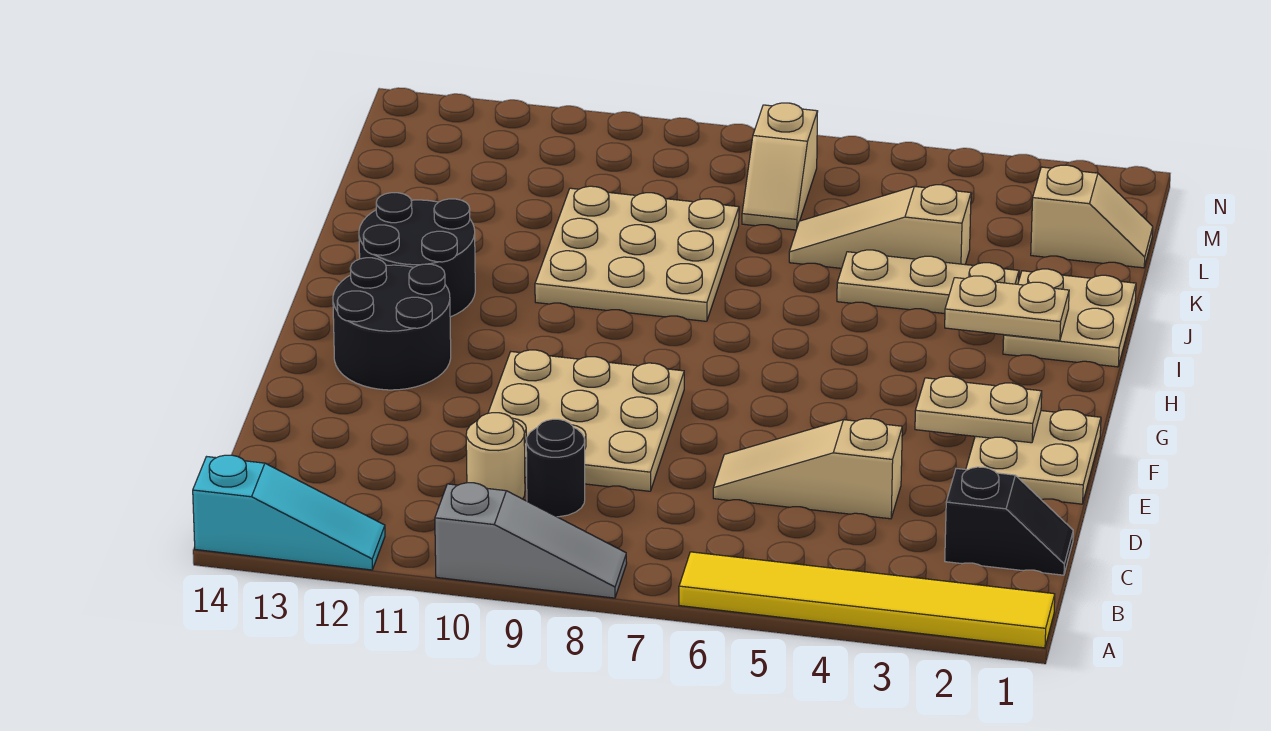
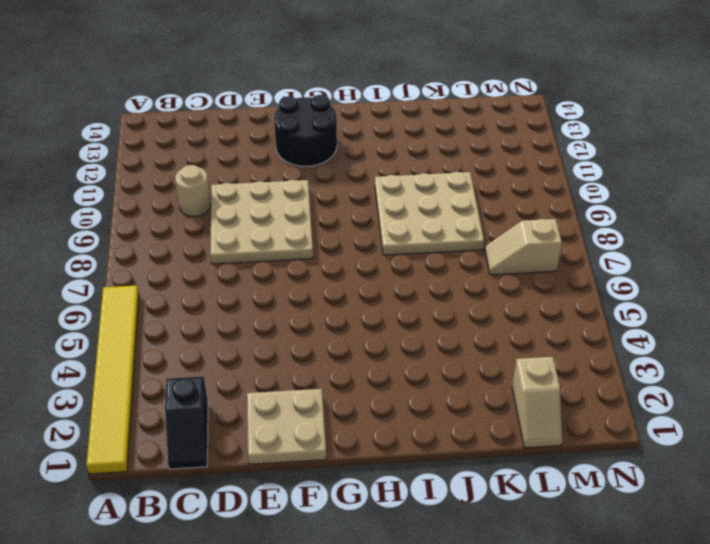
none -> grey 1x3 slope [435,483,627,598]
none -> cyan 1x3 slope [193,455,385,570]
none -> black 1x1 round brick [526,419,585,517]

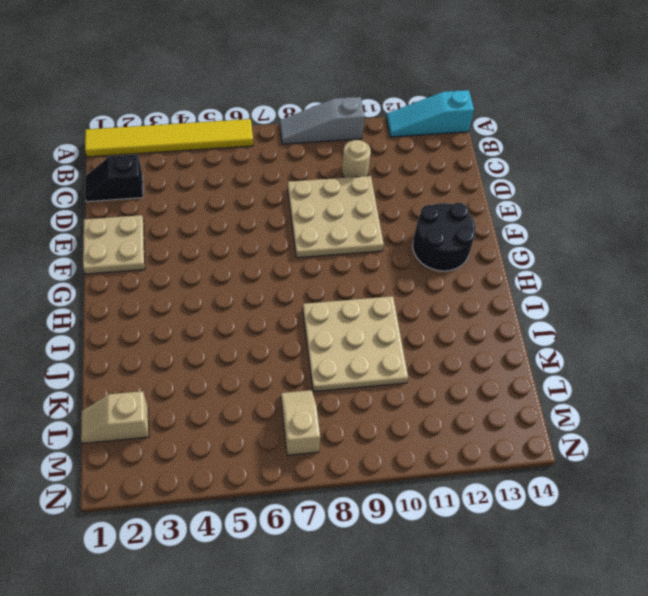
none -> black 1x1 round brick [526,419,585,517]
none -> tan 1x3 slope [713,419,902,519]
none -> black 2x2 round brick [359,193,475,317]

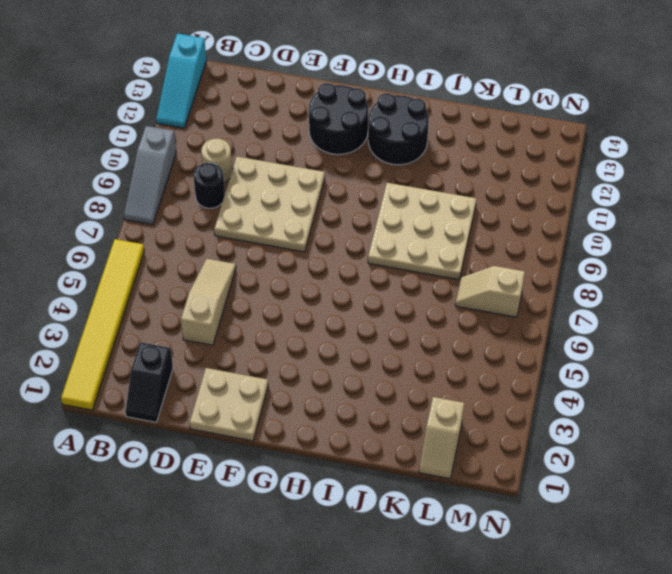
none -> tan 2x2 plate [1003,269,1136,367]
none -> tan 1x3 plate [837,250,1019,314]
none -> tan 1x3 slope [789,185,971,268]

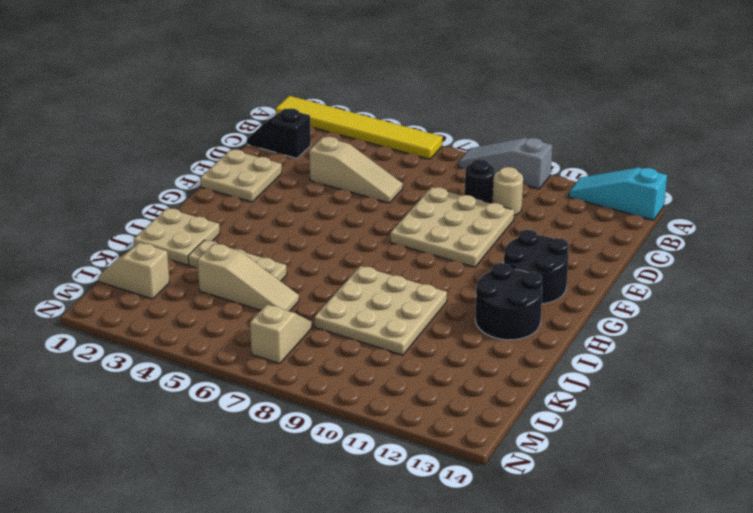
none -> tan 1x2 plate [915,376,1042,443]
none -> tan 1x2 plate [945,276,1069,341]

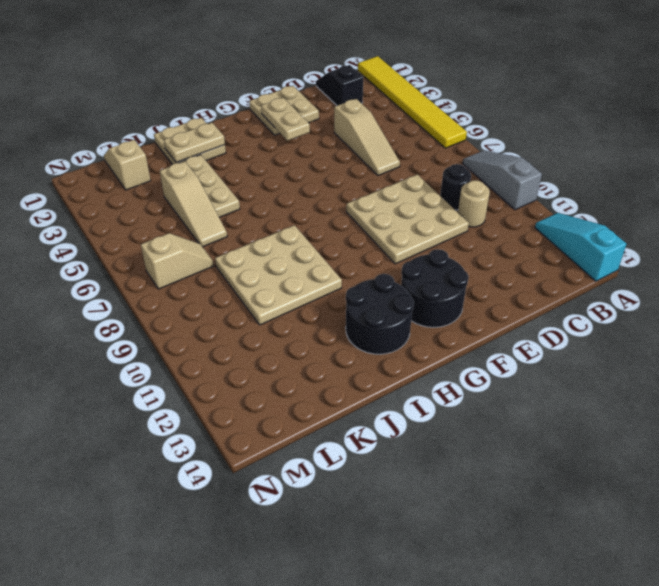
tan 1x2 plate [164,123,225,162] -> tan 1x2 plate turned to [945,276,1069,341]

